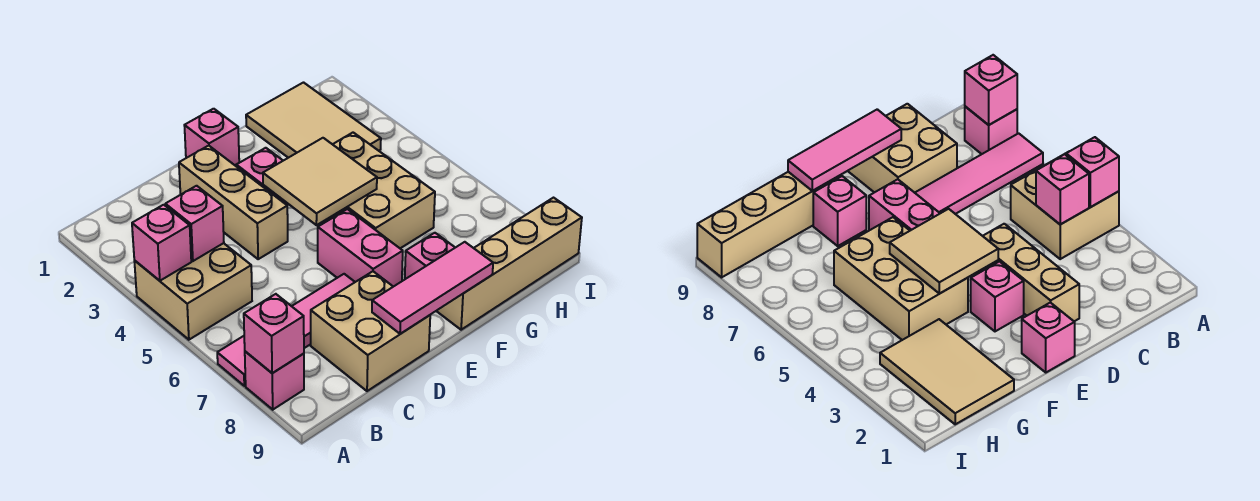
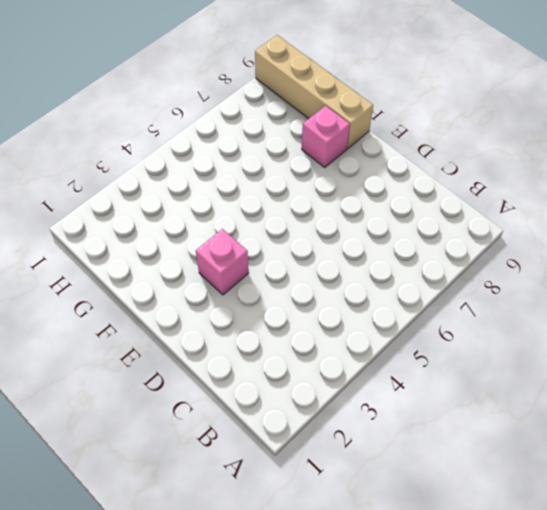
none -> tan 2x2 brick [134,243,252,340]
none -> pink 1x4 tile [217,274,355,386]
none -> pink 1x1 brick [245,351,304,410]

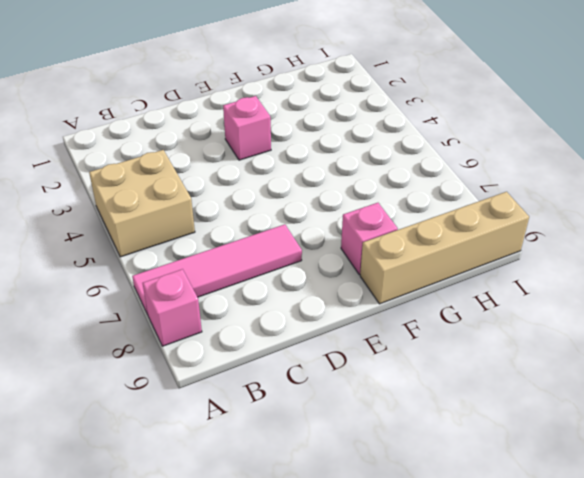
none -> tan 2x2 brick [311,271,430,391]
none -> tan 1x3 brick [179,146,288,259]
none -> pink 1x1 brick [184,109,239,165]

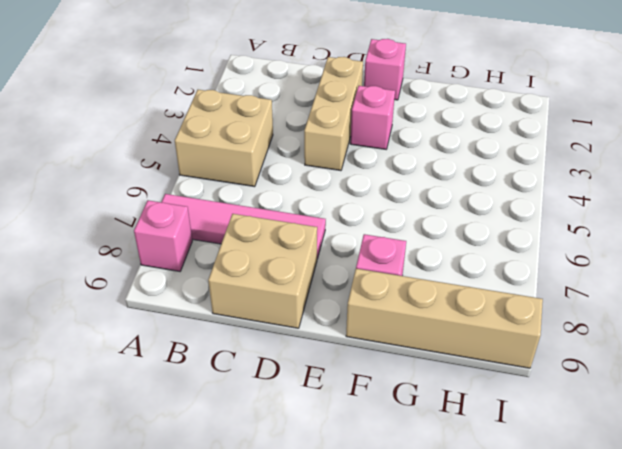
none -> pink 1x2 brick [318,209,403,287]
none -> tan 2x3 brick [321,133,435,248]
none -> tan 2x3 tile [246,83,381,158]

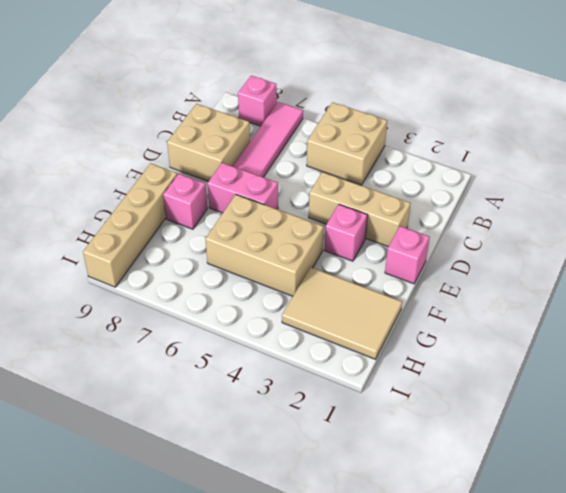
none -> pink 1x1 brick [132,205,191,281]
none -> pink 1x1 brick [244,294,304,373]
none -> pink 1x1 brick [165,186,224,261]

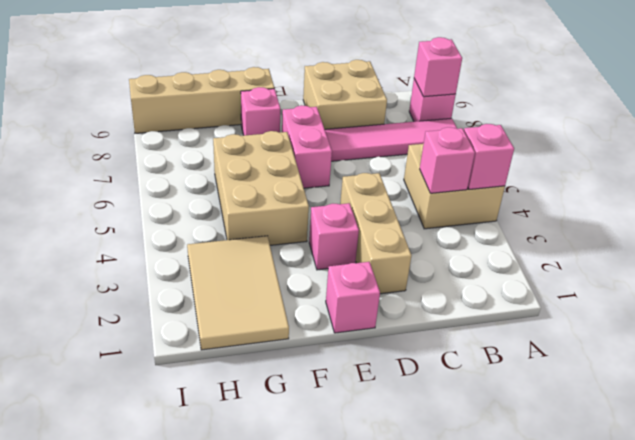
none -> pink 1x3 tile [372,242,493,334]
none -> tan 2x2 tile [263,138,377,225]

